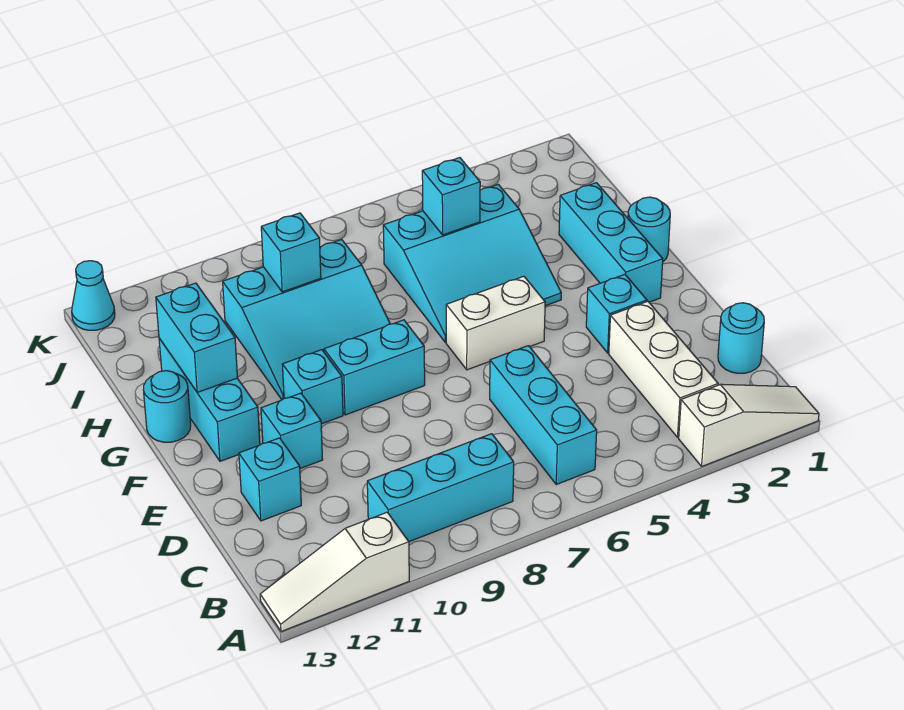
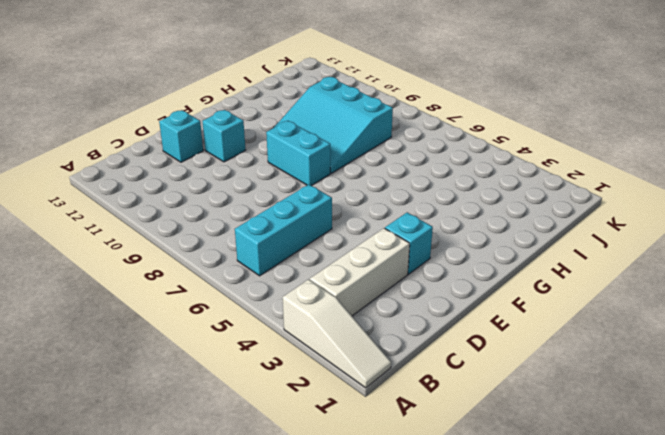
none -> white 1x3 slope [260,512,409,632]
none -> cyan 1x3 brick [367,434,514,542]
none -> cyan 1x1 round brick [718,303,764,373]

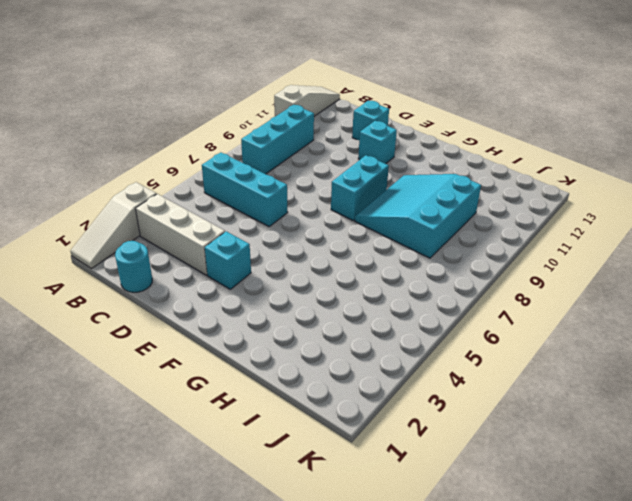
none -> cyan 1x3 brick [559,183,663,302]
none -> white 1x2 brick [446,276,545,370]
none -> cyan 1x1 brick [282,350,343,424]

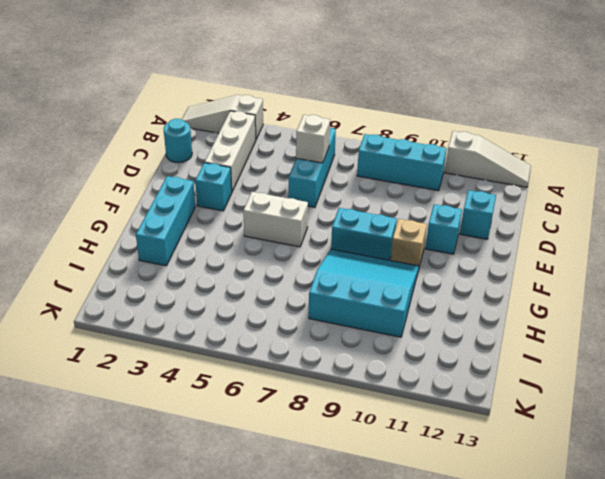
white 1x1 brick [296,115,330,163] -> none
tan 1x1 brick [390,219,427,266] -> cyan 1x1 brick [282,350,343,424]
none -> cyan 1x3 brick [159,338,260,461]
none -> cyan 1x1 round brick [628,197,670,261]
none -> cyan 3x3 slope [383,184,561,342]

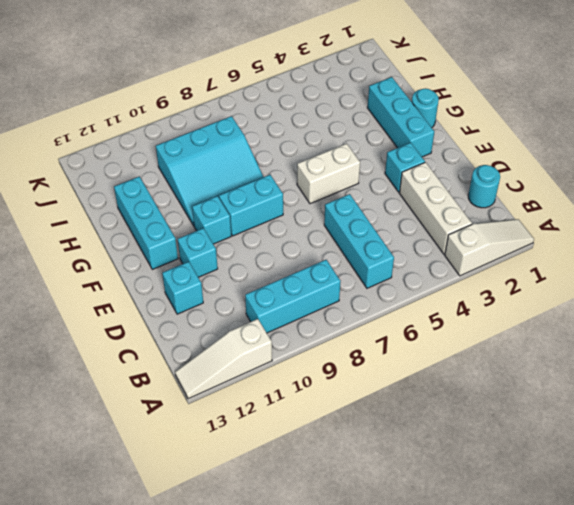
none -> cyan 3x3 slope [383,184,561,342]
none -> cyan 1x1 round brick [143,371,191,442]
none -> cyan 1x1 cone [72,261,115,330]

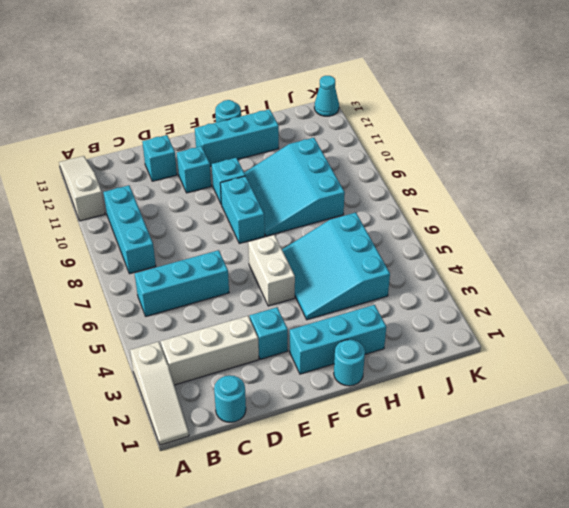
none -> cyan 1x2 brick [156,283,238,392]
none -> cyan 1x1 brick [422,158,480,235]
none -> cyan 1x1 brick [261,213,321,292]

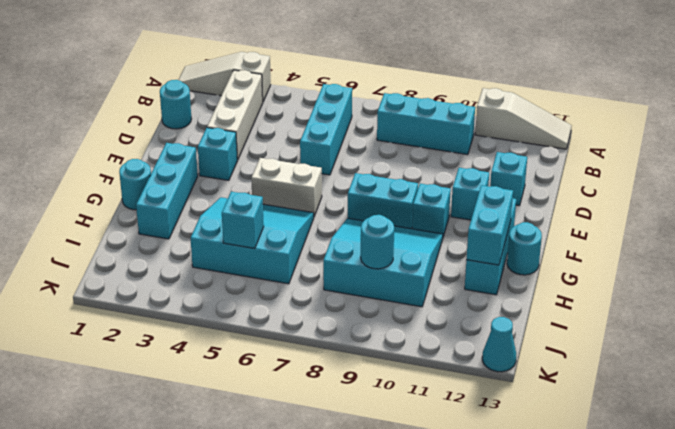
cyan 1x1 round brick [361,215,394,269] -> cyan 1x1 brick [261,213,321,292]

